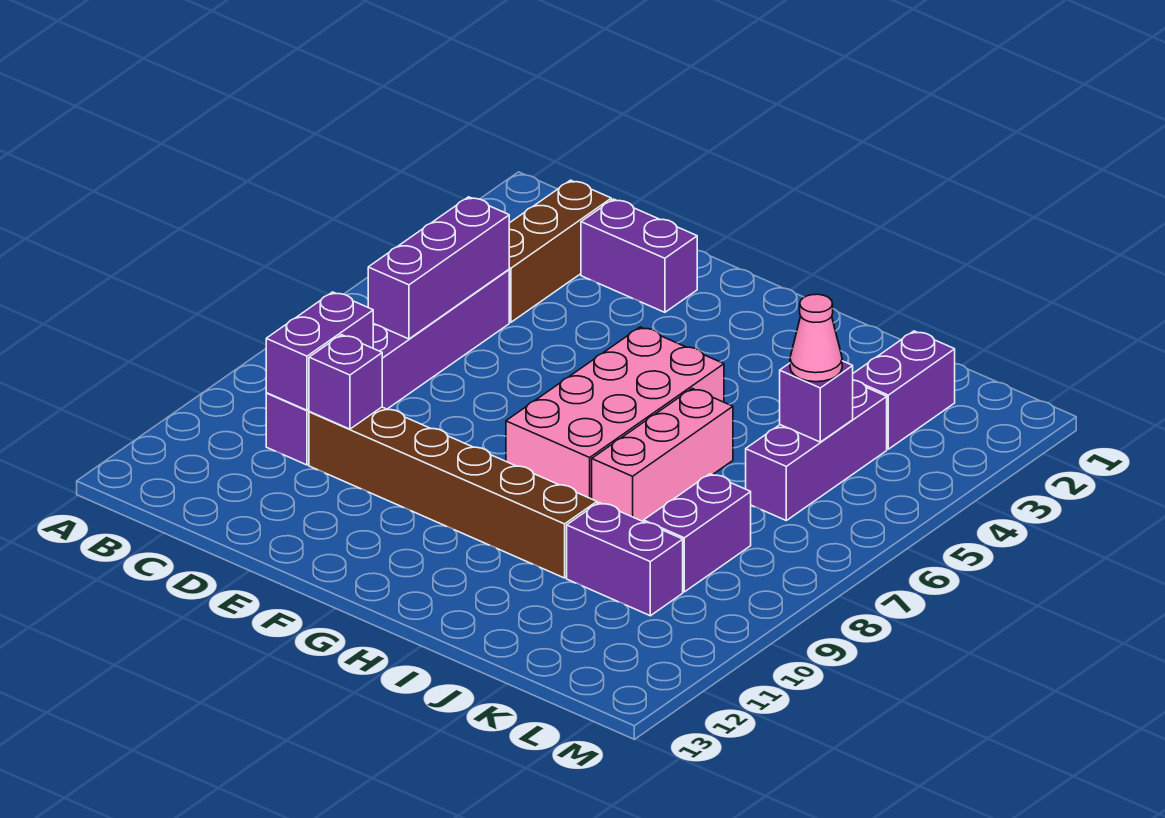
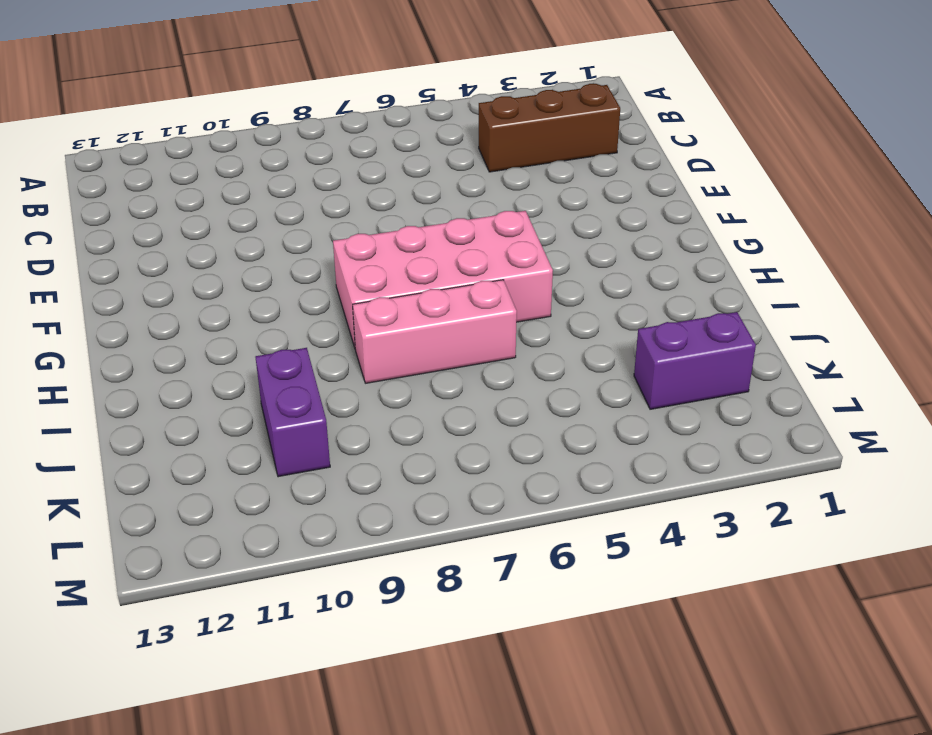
none -> purple 1x6 brick [266,270,509,465]
none -> purple 1x2 brick [581,199,697,312]
none -> brown 1x6 brick [309,407,597,578]

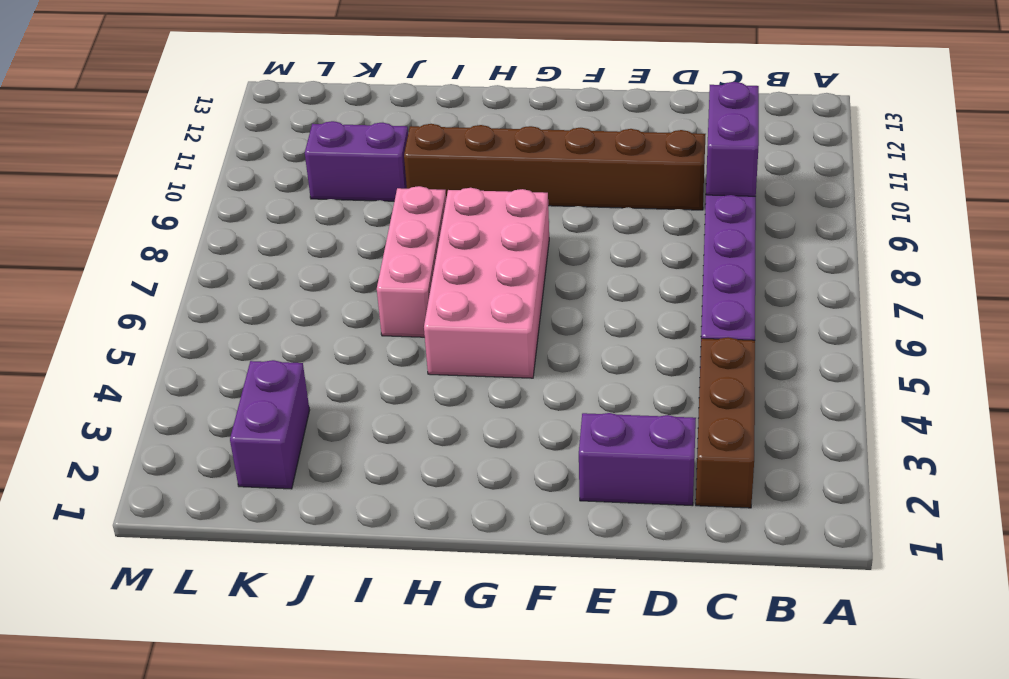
none -> purple 1x3 brick [746,380,887,520]
none -> purple 1x2 brick [644,474,751,592]
none -> purple 1x3 brick [368,197,509,339]

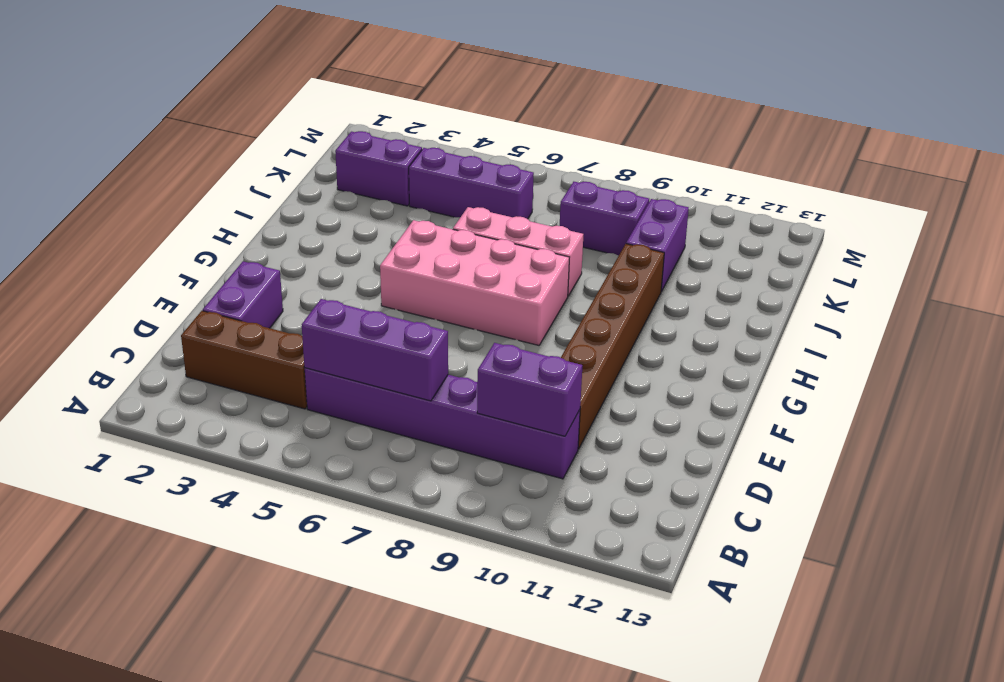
none -> purple 1x1 brick [309,335,382,429]
none -> purple 1x1 brick [780,361,853,442]
none -> pink 1x1 cone [790,294,842,382]

